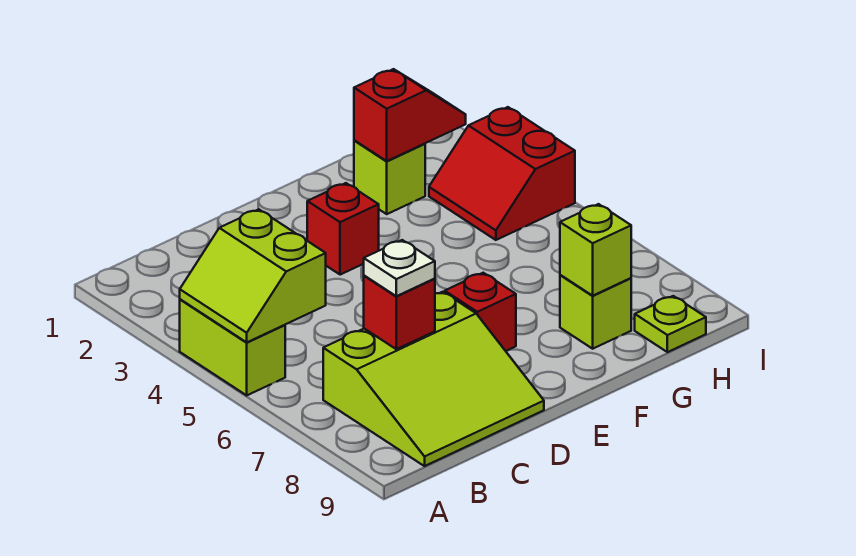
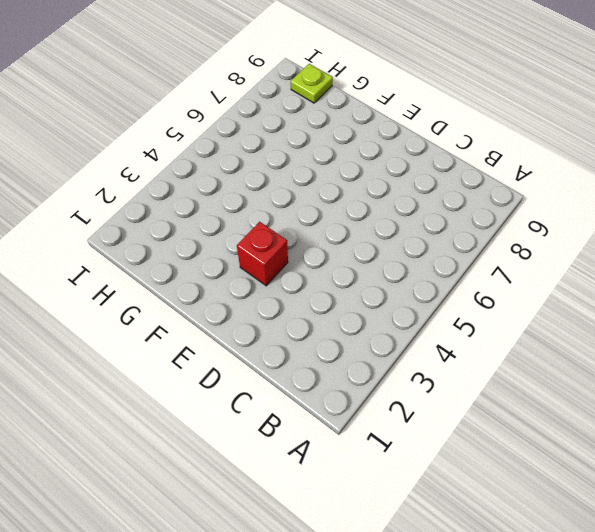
none -> lime 1x2 brick [180,299,285,395]
none -> lime 3x3 slope [323,292,544,466]
none -> red 1x1 brick [445,273,516,351]

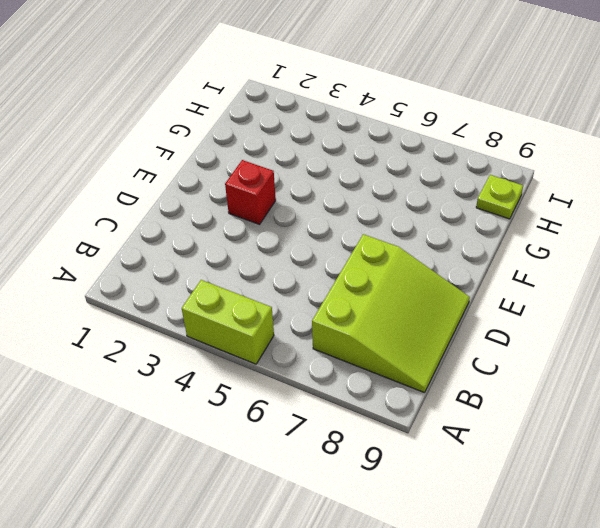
none -> red 1x1 brick [445,273,516,351]
none -> lime 1x1 brick [354,141,425,214]
none -> lime 1x1 brick [560,275,631,349]

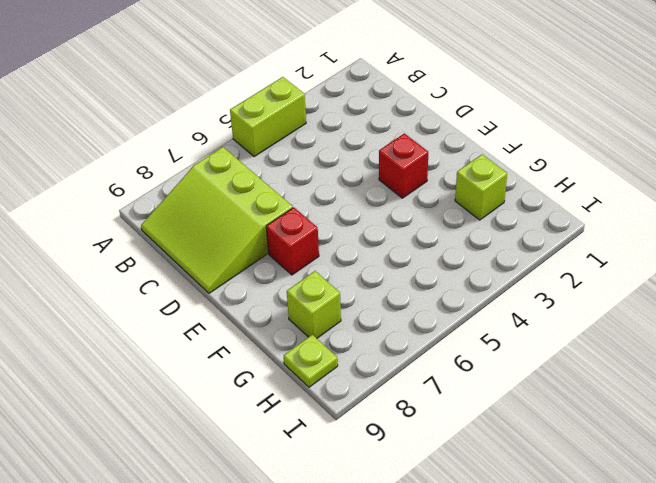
none -> red 2x2 slope [429,107,575,240]
none -> lime 2x2 slope [180,209,326,342]
none -> red 1x1 brick [364,276,435,349]

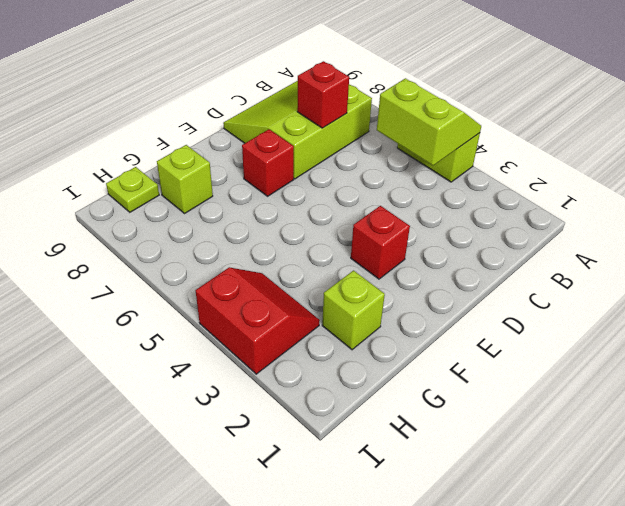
none -> red 1x2 slope [354,69,466,161]
none -> lime 1x1 brick [560,204,631,296]
none -> white 1x1 plate [364,240,435,296]

